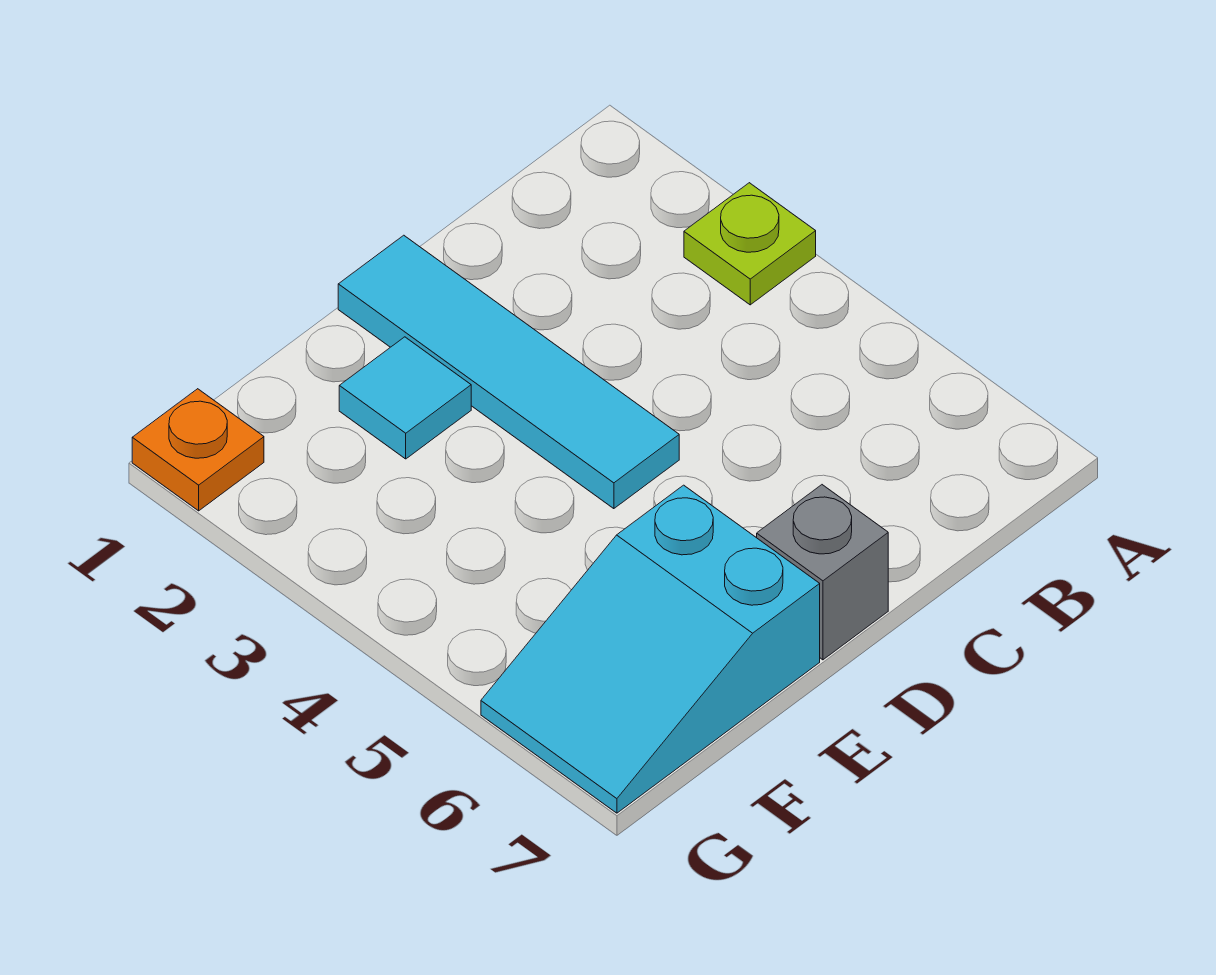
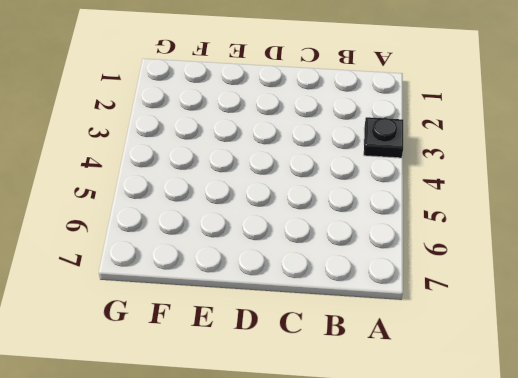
black 1x1 plate [364,117,403,158] -> lime 1x1 plate [684,183,816,305]
none -> cyan 1x4 tile [338,235,679,509]
none -> grey 1x1 brick [757,485,888,660]

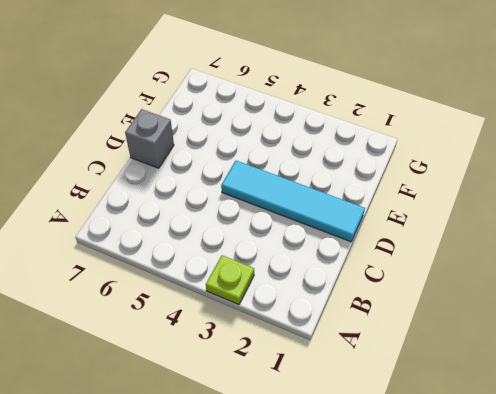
none -> cyan 1x1 tile [339,337,471,459]
none -> cyan 2x3 slope [481,485,820,813]

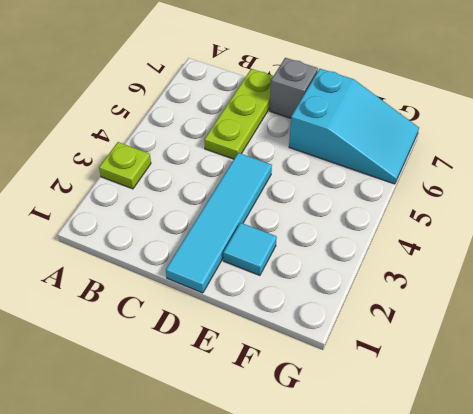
lime 1x3 plate [204,69,273,159] -> none
none -> orange 1x1 plate [132,389,264,511]

